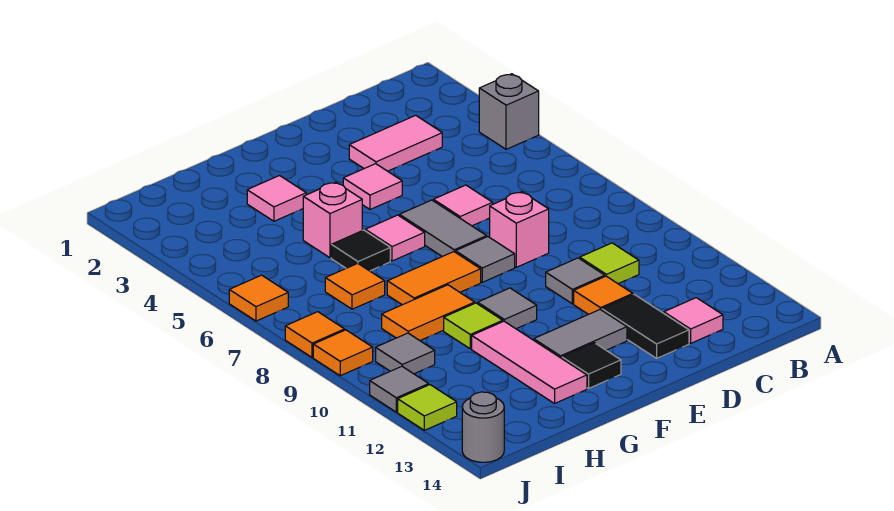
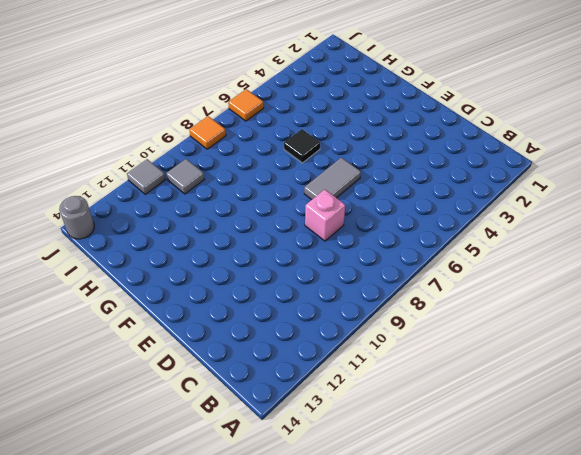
none -> grey 1x1 brick [479,74,539,149]
none -> pink 1x2 tile [349,115,442,171]
none -> lime 1x1 tile [580,243,639,284]
none -> pink 1x1 tile [664,298,723,343]

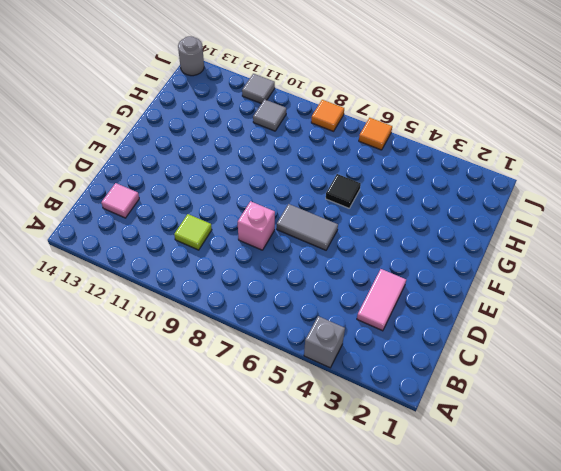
none -> pink 1x1 tile [433,185,493,226]
none -> grey 1x1 tile [546,258,605,304]
none -> orange 1x1 tile [574,276,633,314]
none -> black 1x2 tile [602,294,689,358]

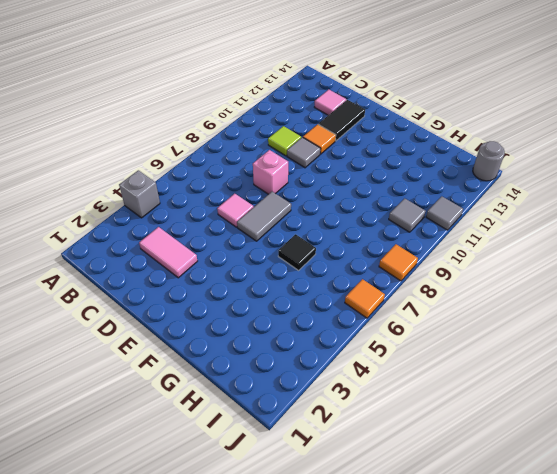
none -> pink 1x1 tile [343,164,402,209]
none -> grey 1x1 tile [456,237,515,282]
none -> grey 1x2 tile [534,310,627,358]
none -> pink 1x1 tile [365,215,425,261]

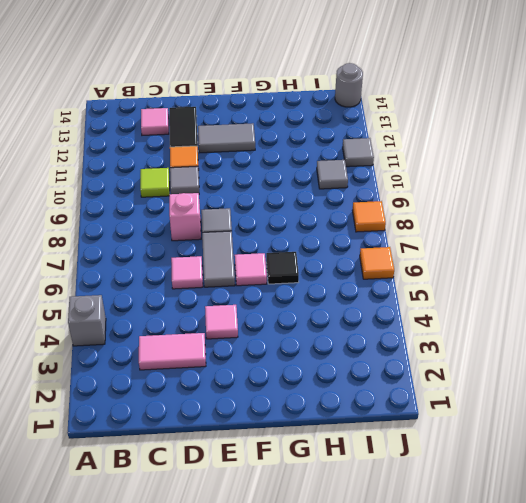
none -> orange 1x2 tile [387,252,481,305]
none -> grey 1x1 tile [478,288,537,329]
none -> black 1x1 tile [562,343,621,388]
none -> pink 1x1 tile [247,176,306,221]

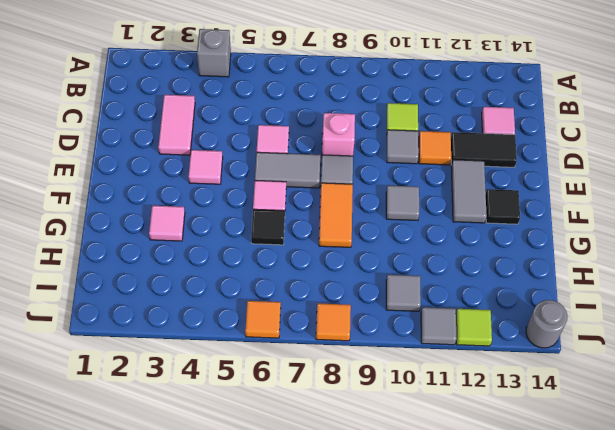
none -> pink 1x1 brick [303,182,362,258]
none -> orange 1x2 tile [382,285,475,340]
none -> lime 1x1 tile [444,303,503,349]
none -> pink 1x3 tile [472,321,587,403]

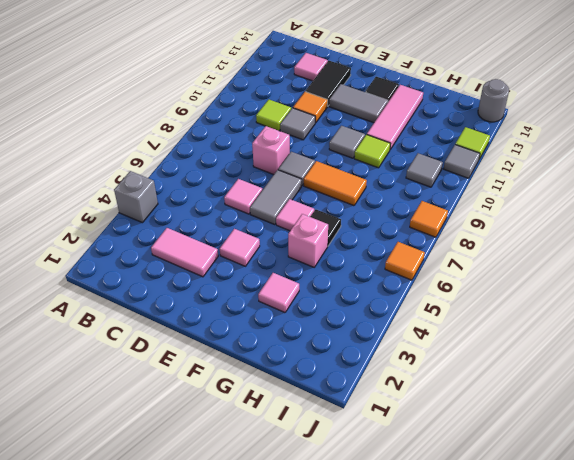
none -> orange 1x2 tile [382,285,475,340]
none -> orange 1x1 tile [325,263,385,309]
none -> orange 1x1 tile [313,330,373,376]

